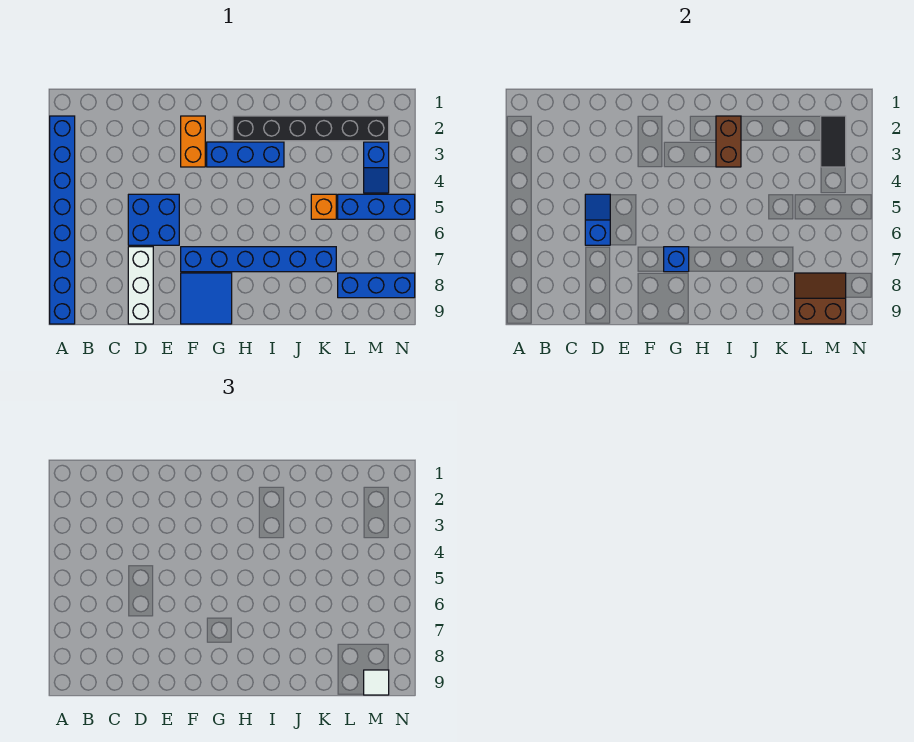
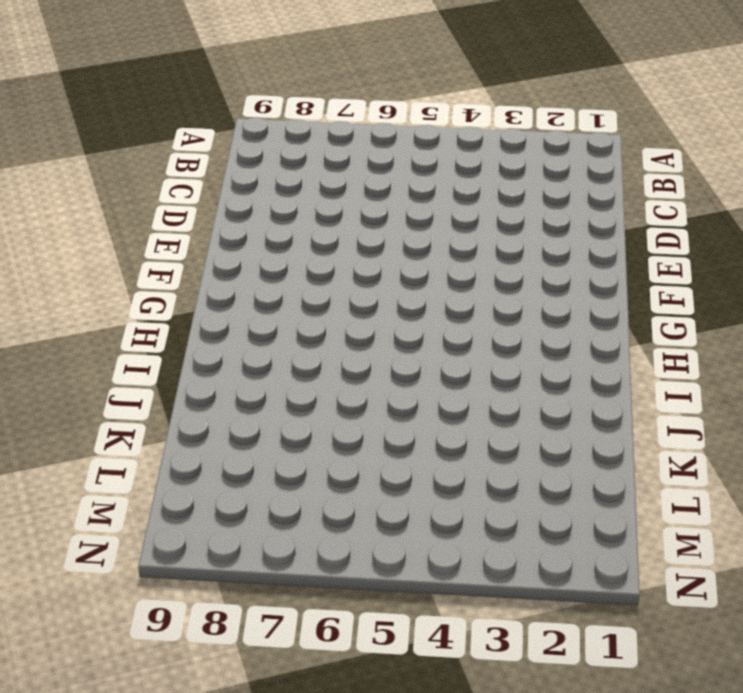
none -> blue 1x8 brick [50,116,75,324]
none -> blue 2x2 brick [128,194,179,245]
none -> white 1x3 brick [128,247,153,324]

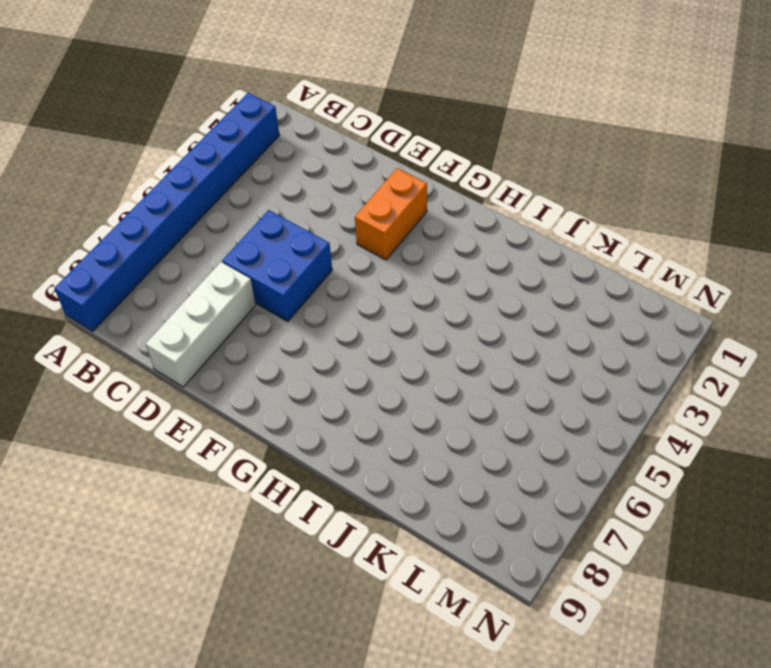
none -> blue 1x6 brick [181,247,336,272]
none -> blue 2x2 tile [181,273,232,324]
none -> blue 1x3 brick [207,142,284,167]

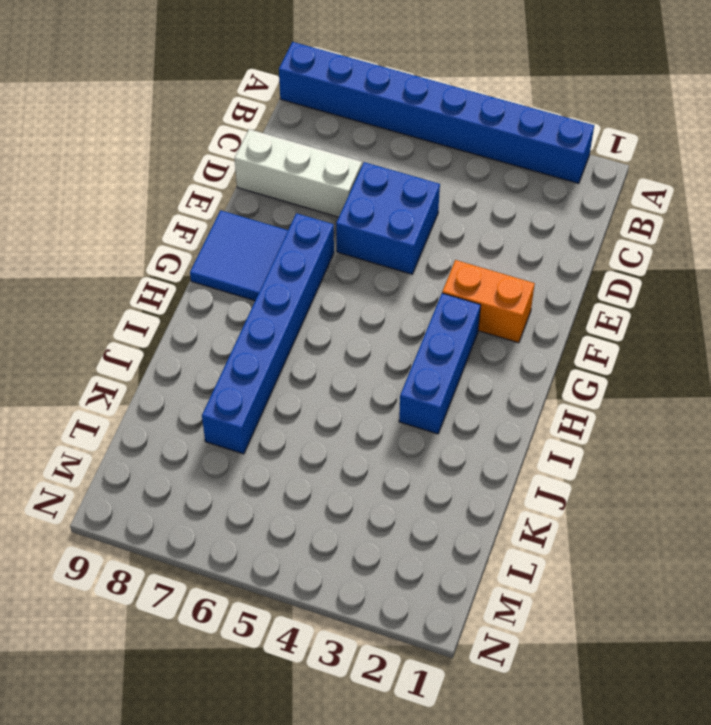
none -> black 1x6 brick [233,116,389,141]
none -> orange 1x1 brick [311,194,336,219]
none -> blue 1x3 brick [338,194,415,219]

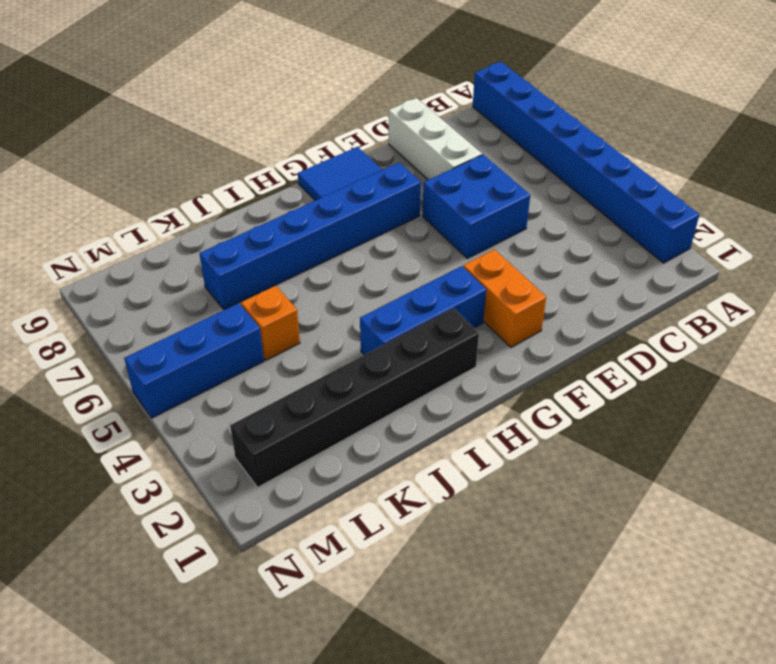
none -> blue 1x3 brick [338,273,415,298]
none -> blue 1x2 slope [364,142,389,193]
none -> blue 1x2 slope [585,194,610,245]

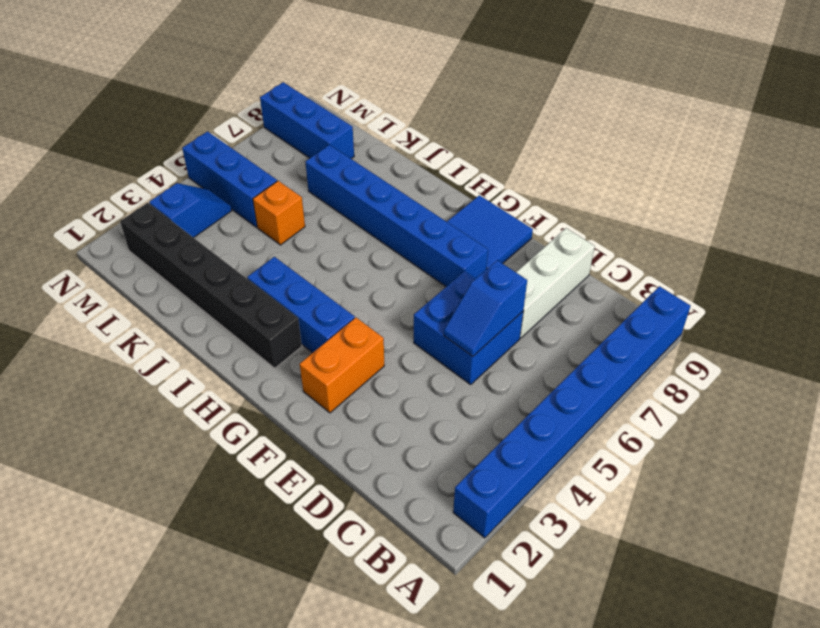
none -> blue 1x1 brick [664,247,689,272]
none -> brown 1x2 brick [716,116,741,167]
none -> brown 2x2 slope [795,273,846,324]

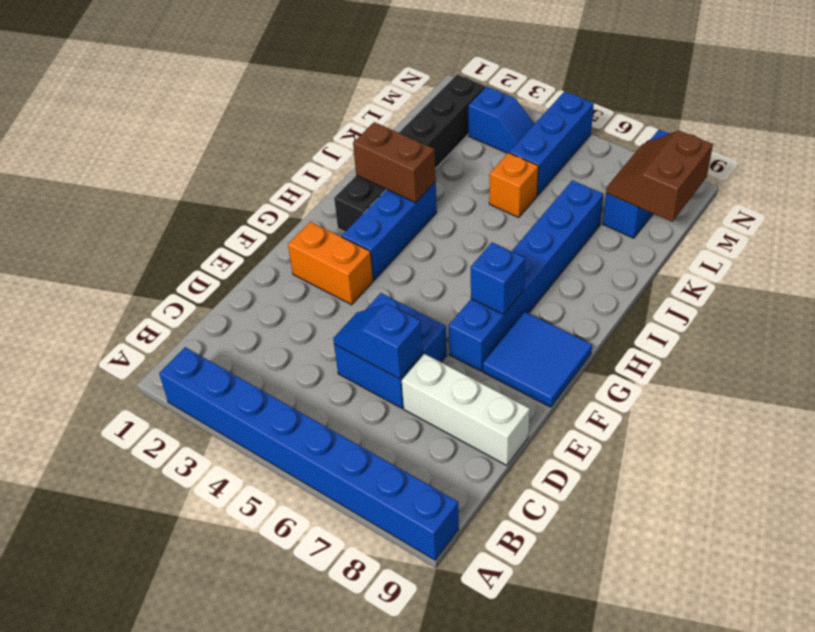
none -> black 1x2 tile [821,116,846,167]
none -> white 1x1 tile [364,670,389,695]

